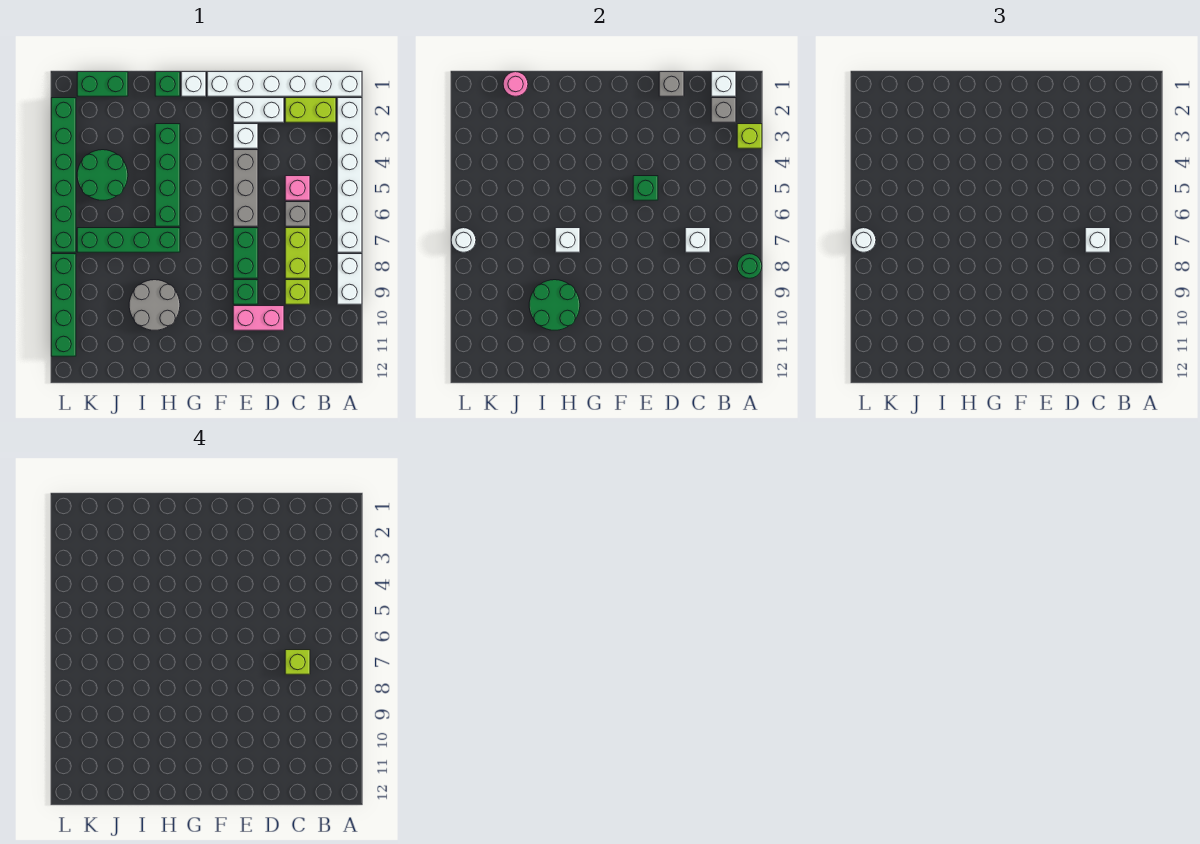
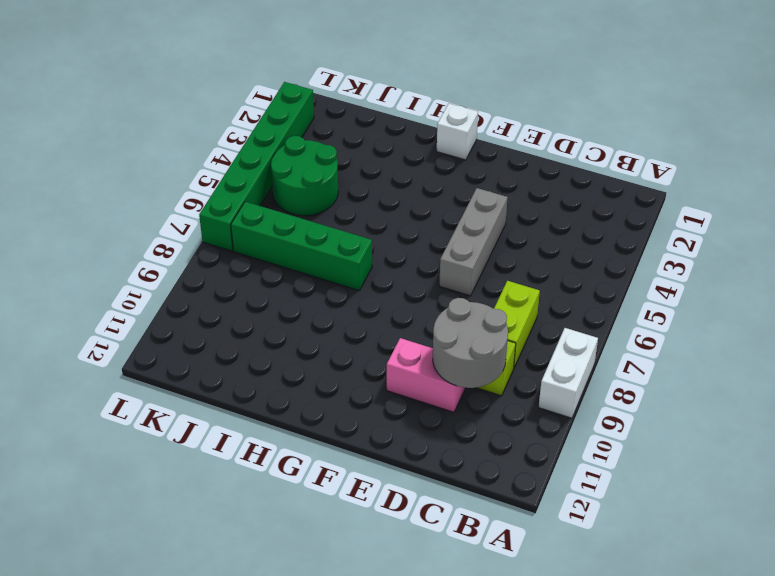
grey 2x2 round brick [433,298,508,388] -> grey 2x2 round brick moved to [129,280,180,330]
none -> white 1x6 brick [207,72,362,96]
none -> white 1x6 brick [337,98,362,252]
none -> lime 1x2 brick [285,98,336,122]
none -> pink 1x1 brick [285,176,310,200]

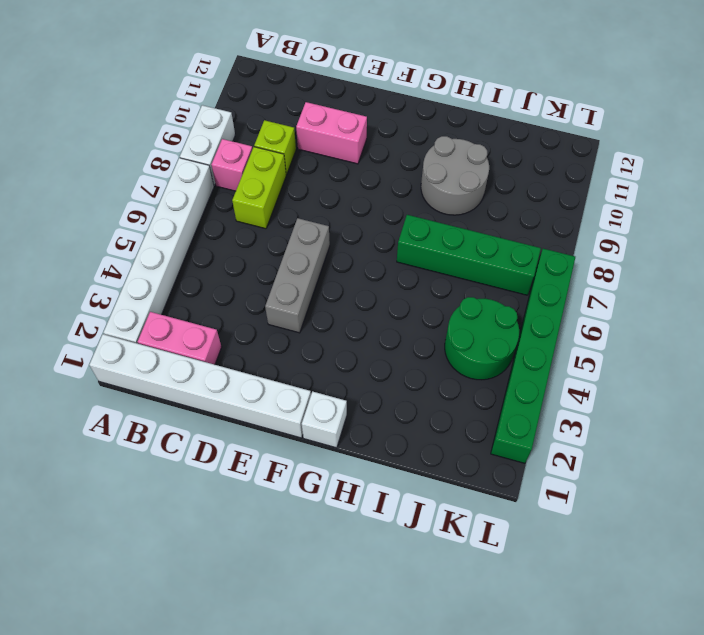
pink 1x2 brick [138,312,222,365] -> lime 1x2 brick [285,98,336,122]
pink 1x1 brick [211,139,253,191] -> pink 1x1 brick moved to [285,176,310,200]
none -> grey 1x1 brick [285,202,310,226]
none -> white 1x2 brick [233,98,284,122]
none -> white 1x1 brick [233,124,258,148]
none -> green 1x2 brick [233,228,258,278]

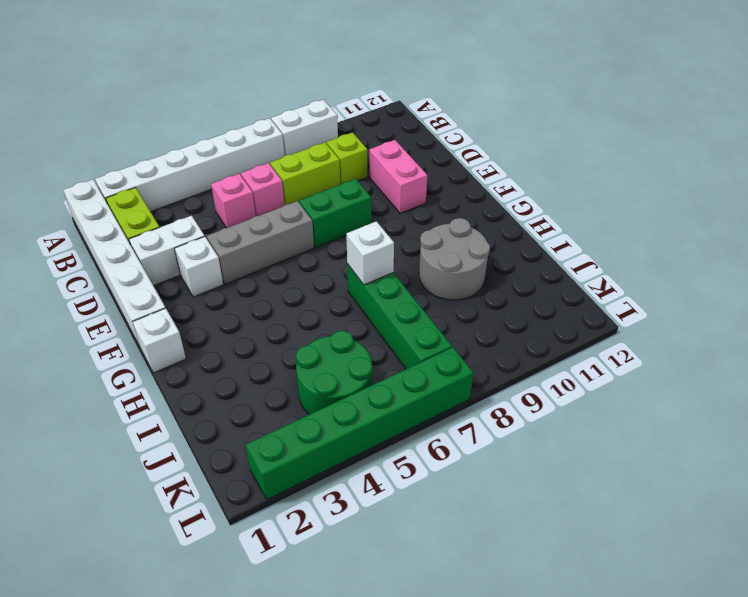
pink 1x1 brick [241,163,285,216] -> grey 1x1 brick [285,202,310,226]
white 1x2 brick [129,216,205,286] -> white 1x2 brick turned to [233,98,284,122]
none -> green 1x1 brick [233,280,258,304]
none -> green 1x1 brick [155,72,180,96]
none -> green 1x4 brick [155,124,180,226]
none -> green 1x2 brick [77,72,128,96]

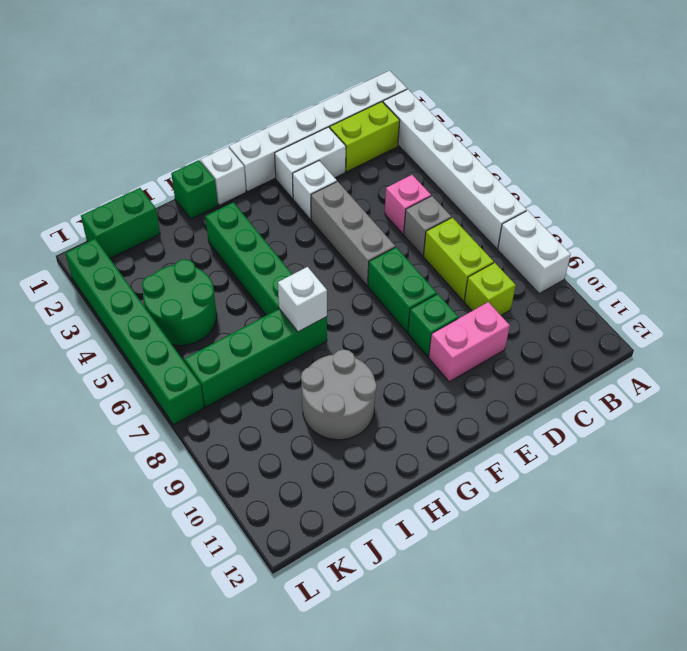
none -> green 1x4 brick [51,254,76,356]
none -> lime 1x1 brick [737,124,762,148]
none -> green 1x1 round brick [737,254,762,278]
none -> white 1x1 brick [711,72,736,96]

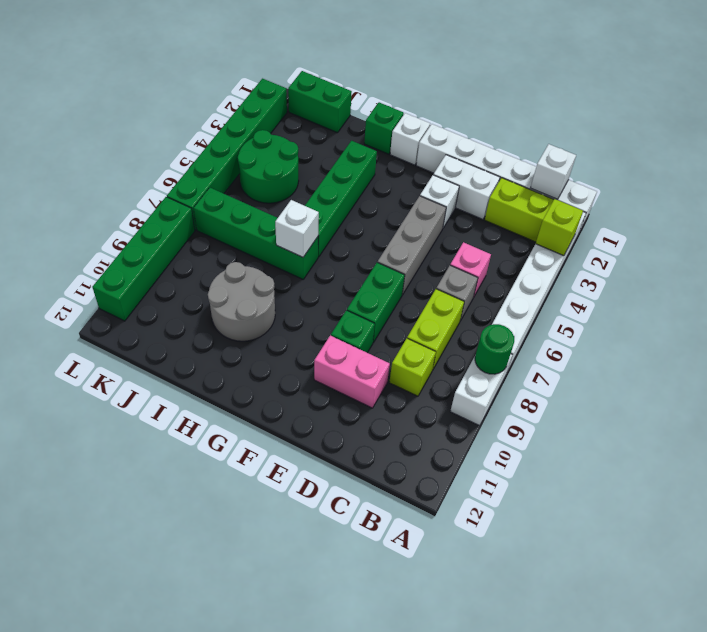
none -> grey 1x1 brick [711,98,736,122]
none -> white 1x1 brick [685,228,710,252]
none -> grey 1x1 brick [659,72,684,96]
none -> green 1x1 brick [633,176,658,200]

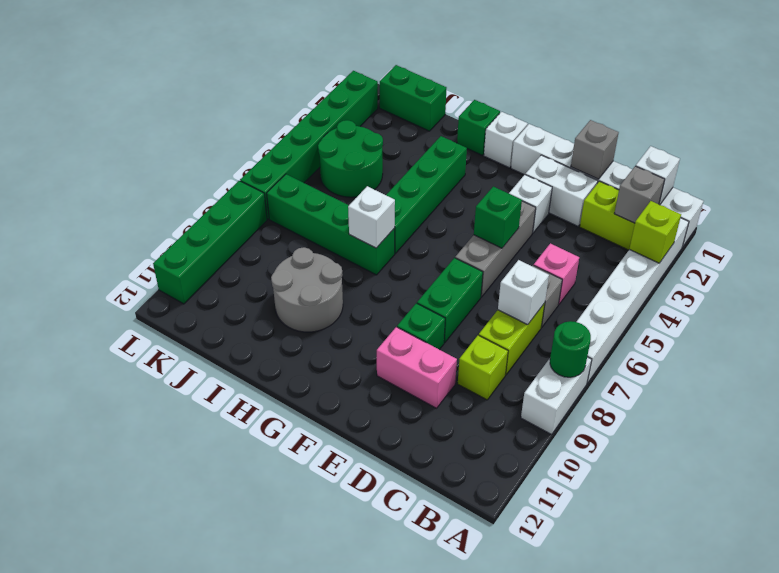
none -> green 2x2 round brick [529,280,580,330]
none -> pink 1x1 round brick [503,72,528,96]
none -> white 1x1 round brick [451,228,476,252]
none -> white 1x1 brick [1085,228,1110,252]

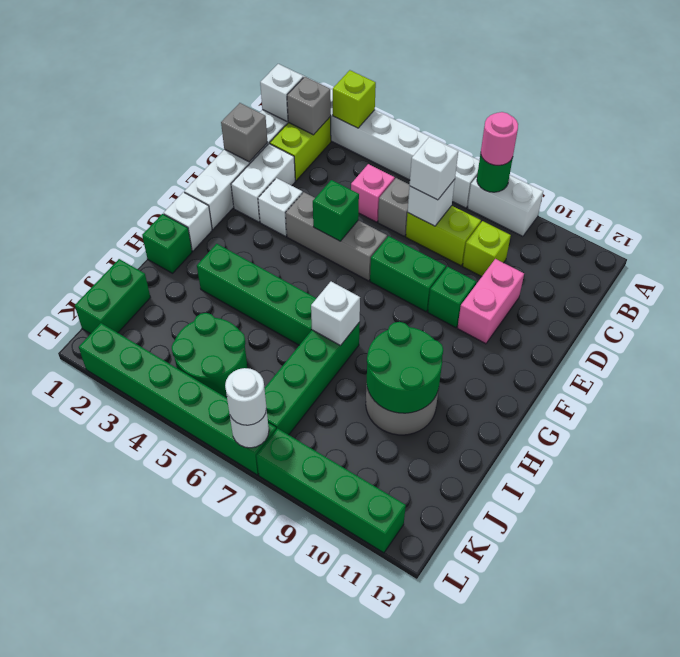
pink 1x1 round brick [481,112,518,166] -> pink 1x1 round brick moved to [503,72,528,96]
none -> lime 1x1 brick [285,650,310,674]

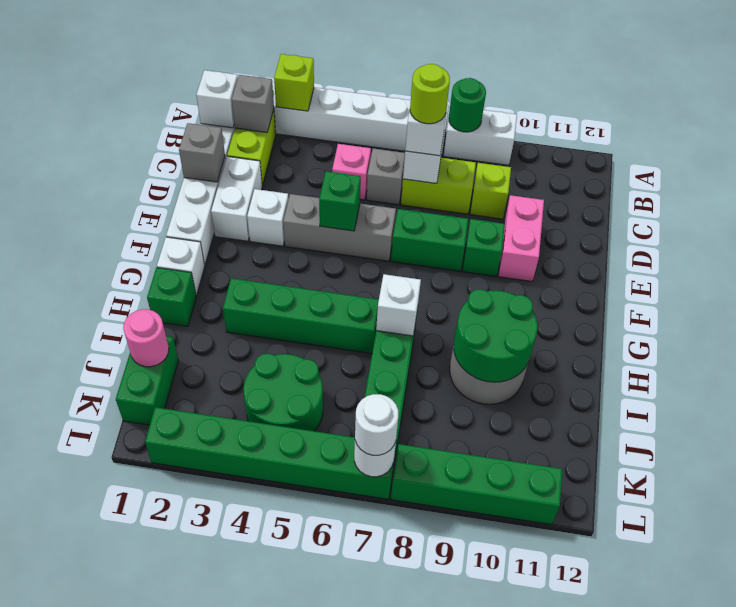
lime 1x1 round brick [410,64,450,124] -> lime 1x1 brick [285,650,310,674]

